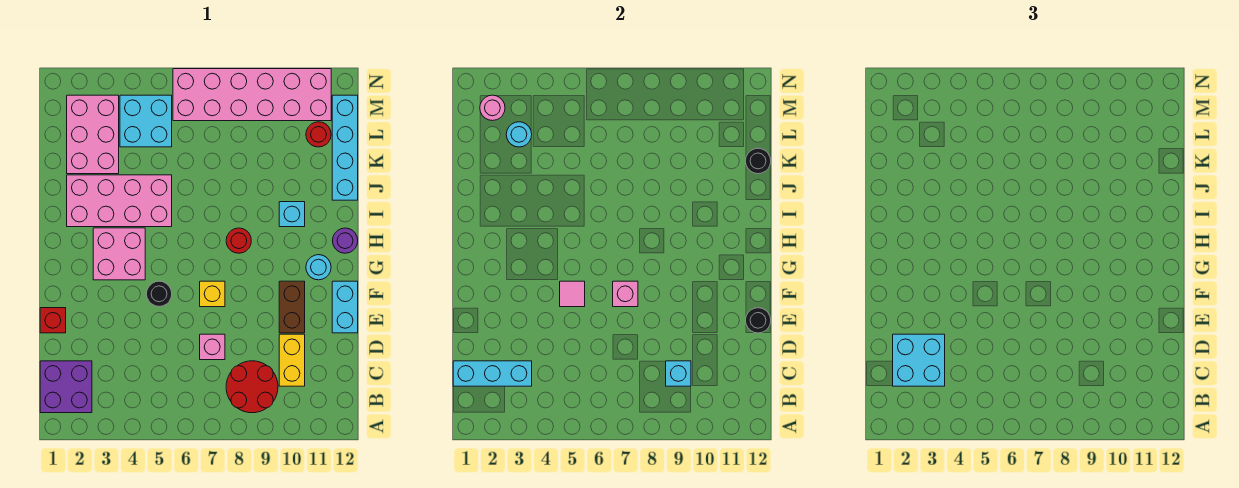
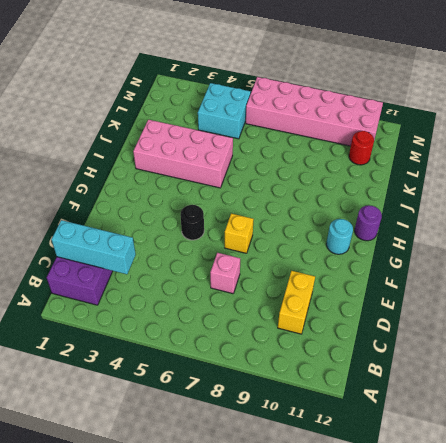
none -> red 2x2 round brick [226,361,278,413]
none -> red 1x1 brick [40,308,66,333]
none -> brown 1x2 brick [279,281,305,333]

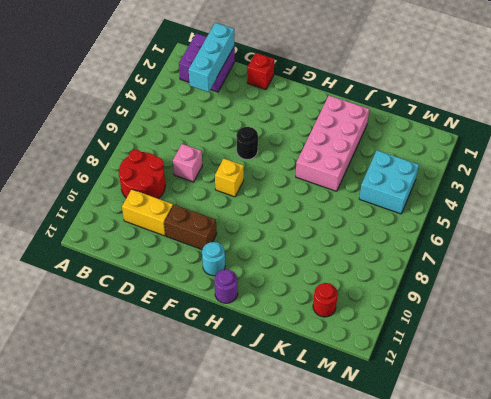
none -> cyan 1x2 brick [332,281,358,333]
none -> pink 2x2 brick [93,228,145,280]
none -> red 1x1 round brick [226,228,251,253]

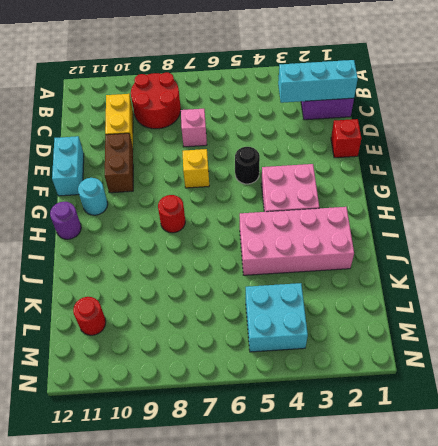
none -> cyan 1x1 brick [279,202,305,227]
none -> cyan 1x4 brick [332,95,358,200]
none -> pink 2x3 brick [67,95,119,174]

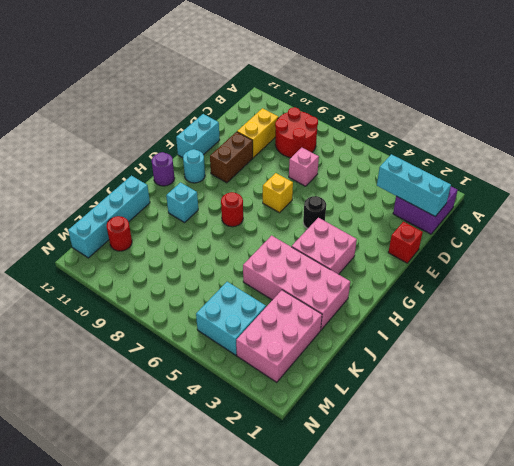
none -> pink 2x6 brick [173,69,331,121]
none -> cyan 1x1 brick [666,361,691,386]
none -> black 1x1 round brick [746,308,771,333]

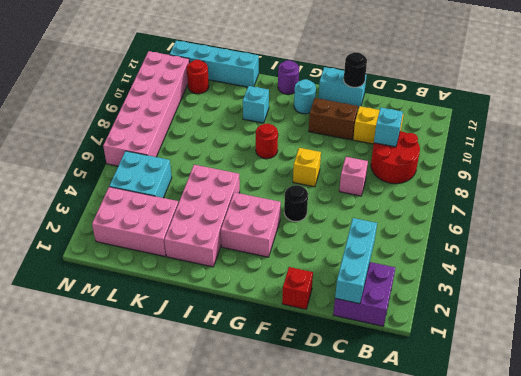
none -> pink 1x1 tile [560,281,585,307]
none -> pink 1x1 brick [613,281,638,307]
none -> black 1x1 round brick [746,148,771,174]

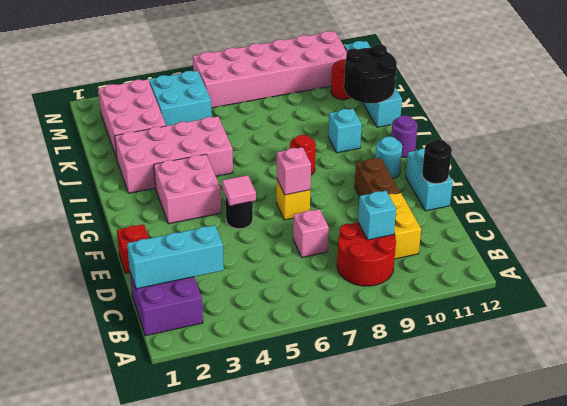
black 2x2 round brick [344,44,397,103] -> black 1x1 round brick [746,148,771,174]
none -> cyan 1x1 round brick [506,122,532,147]
none -> pink 1x1 round brick [480,95,505,121]
none -> cyan 2x2 brick [893,334,945,386]

